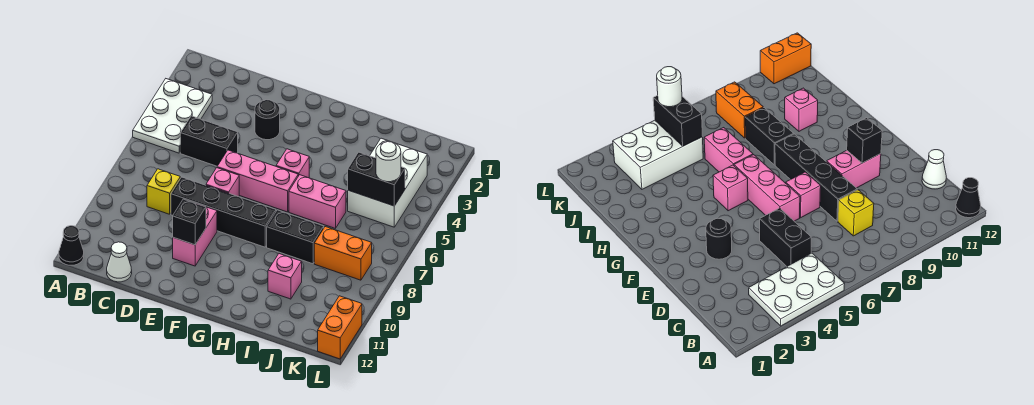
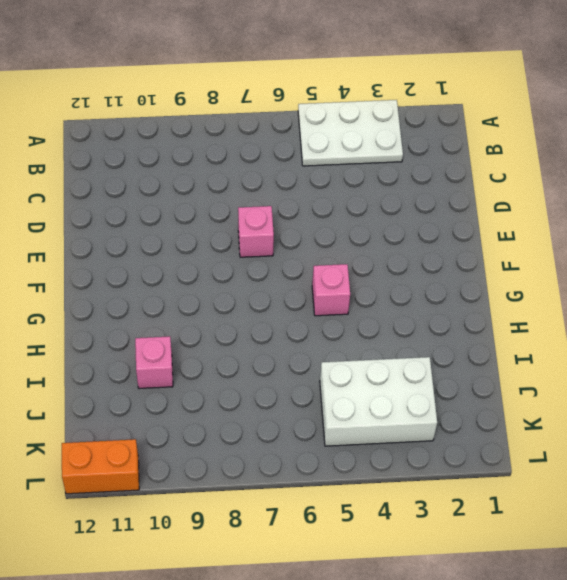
none -> black 1x1 cone [59,226,84,265]
none -> black 1x2 brick [180,116,238,166]
none -> yellow 1x1 brick [147,169,180,214]

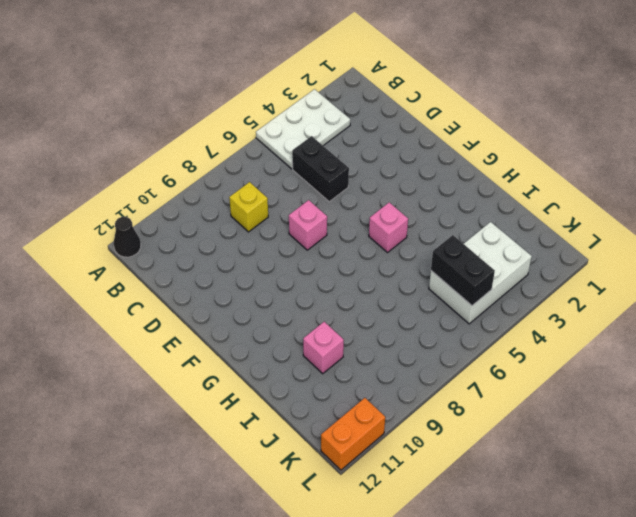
none -> white 1x1 cone [107,242,132,282]
none -> black 1x4 brick [171,177,276,247]
none -> black 1x1 round brick [255,100,280,140]

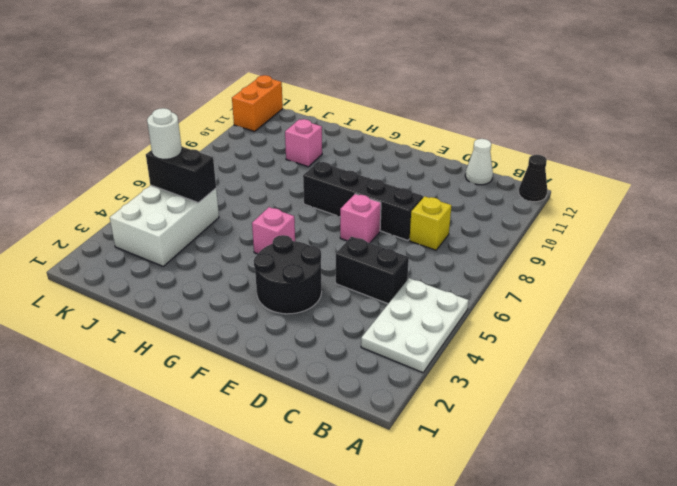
black 2x2 round brick [254,235,322,314] -> black 1x1 round brick [255,100,280,140]
none -> pink 1x3 brick [217,150,298,212]
none -> pink 1x2 brick [173,207,217,266]
none -> pink 1x2 brick [289,175,346,228]

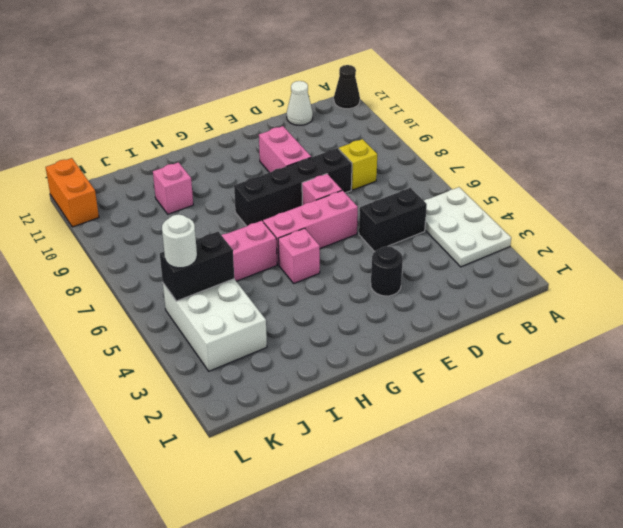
none -> black 1x2 brick [267,210,324,264]
none -> orange 1x2 brick [314,227,372,280]
none -> black 1x1 brick [173,199,206,245]

